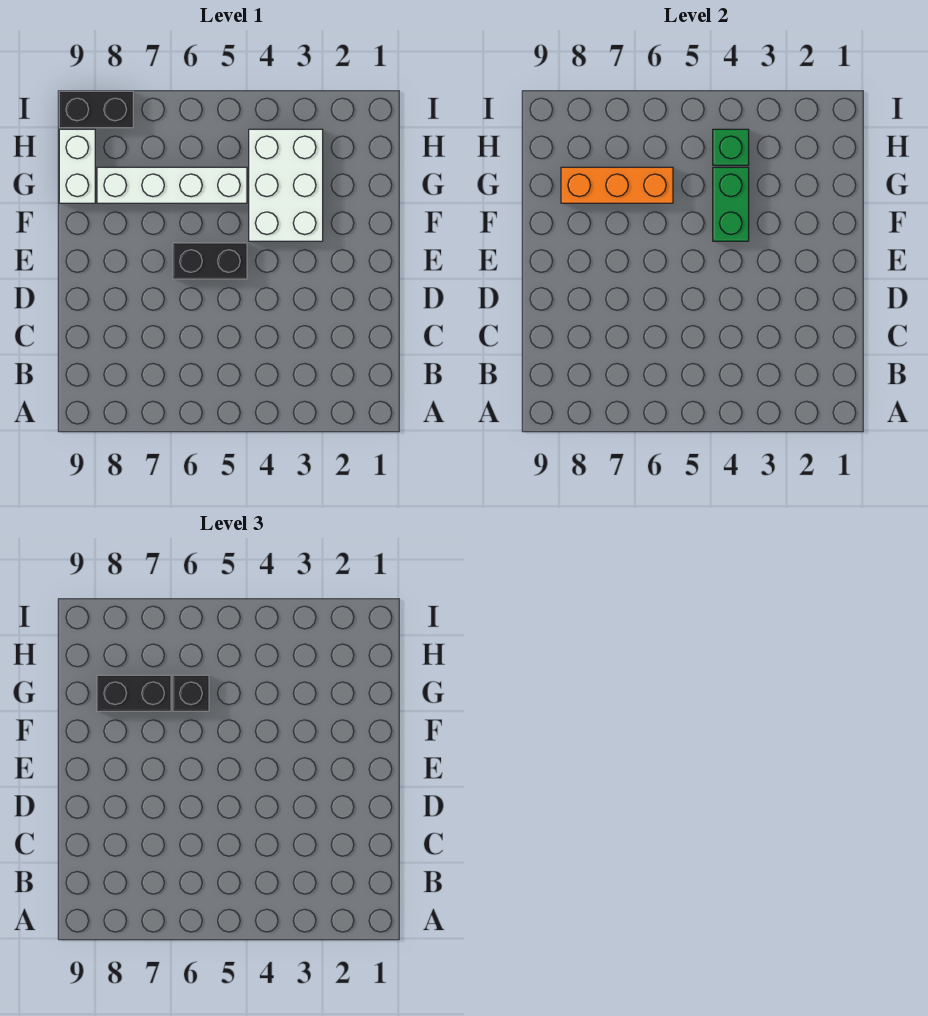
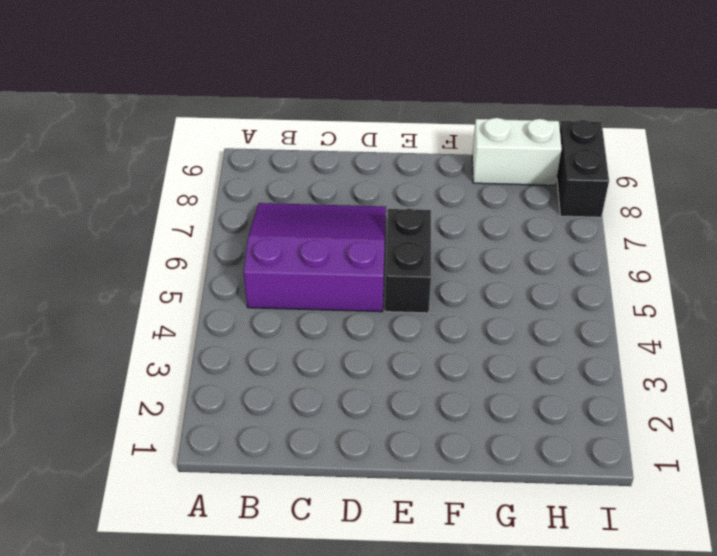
purple 3x3 slope [244,203,386,312] -> none
none -> white 2x3 brick [249,129,323,241]
none -> white 1x4 brick [97,167,247,203]

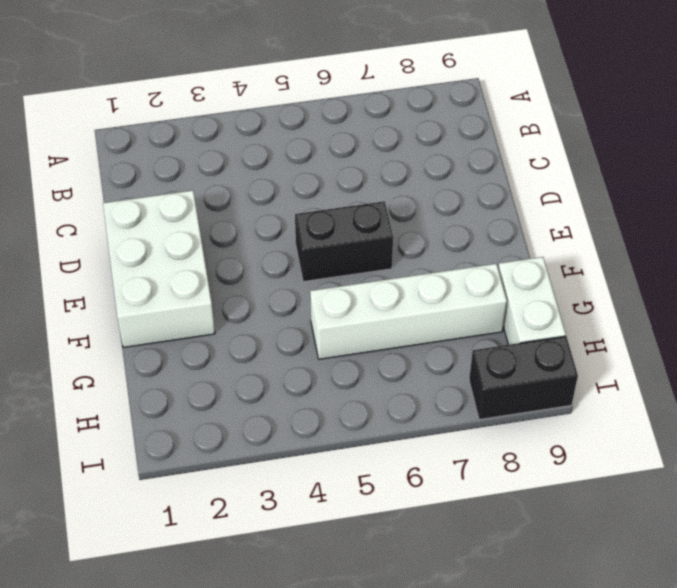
white 2x3 brick [103,190,215,348] -> white 2x3 brick moved to [249,129,323,241]
none -> green 1x2 brick [713,167,749,241]
none -> orange 1x3 brick [561,167,673,203]

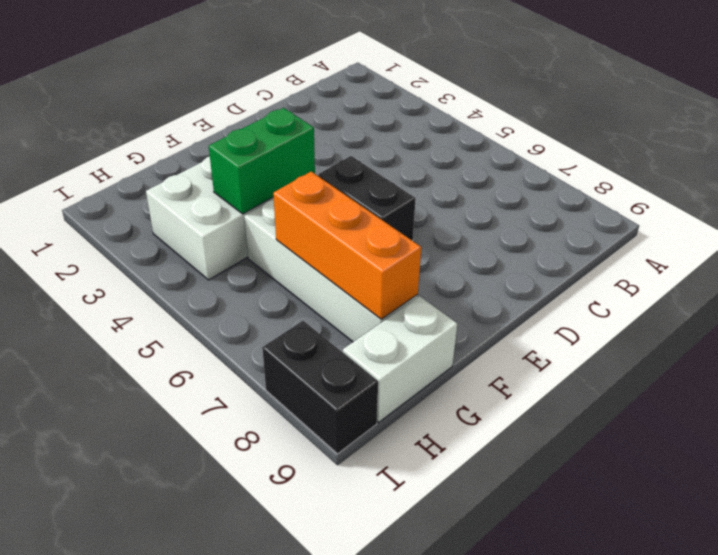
none -> green 1x1 brick [713,129,749,165]
none -> black 1x1 brick [173,675,209,711]

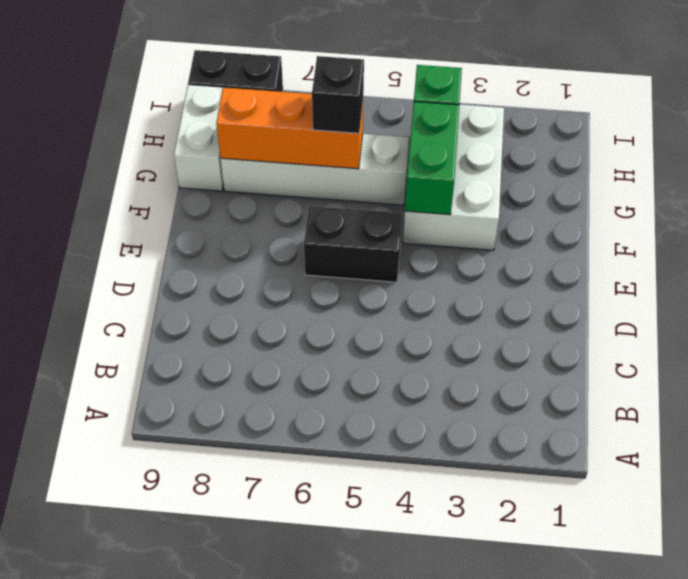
none -> black 1x2 brick [97,675,171,711]

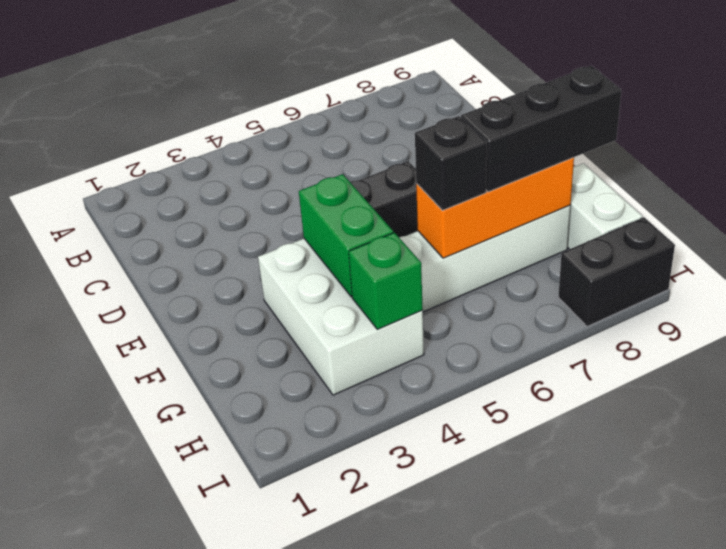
black 1x3 brick [461,66,621,192] -> black 1x2 brick [97,675,171,711]

